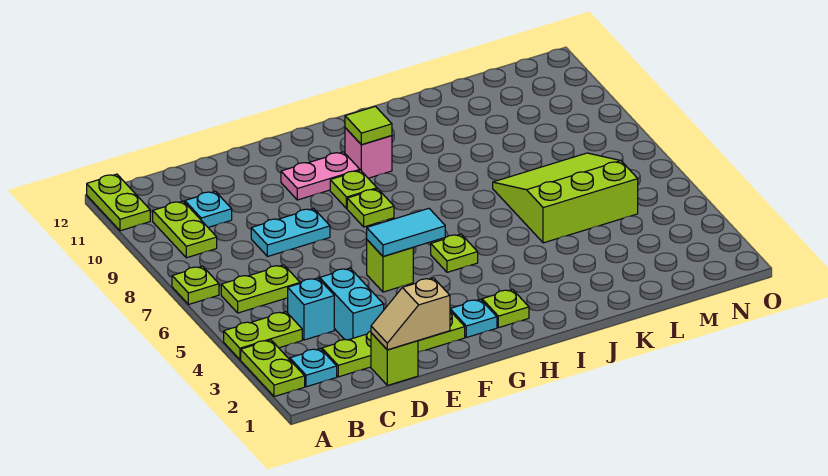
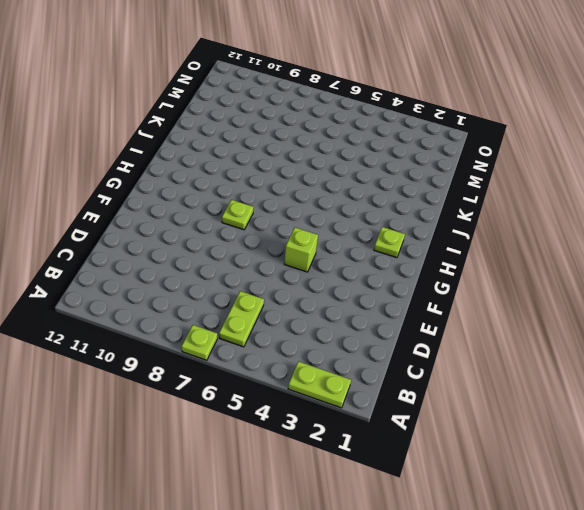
none -> lime 1x2 plate [224,312,302,360]
none -> lime 1x2 plate [87,174,150,231]
none -> cyan 1x1 plate [290,349,337,387]

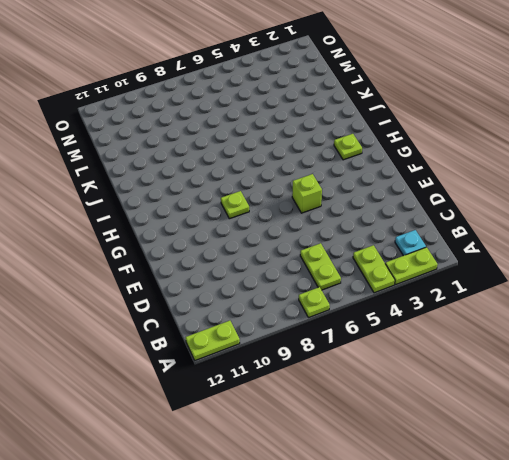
none -> lime 1x2 plate [153,201,217,258]
none -> lime 1x4 plate [322,311,465,377]
none -> cyan 1x1 brick [288,278,334,340]

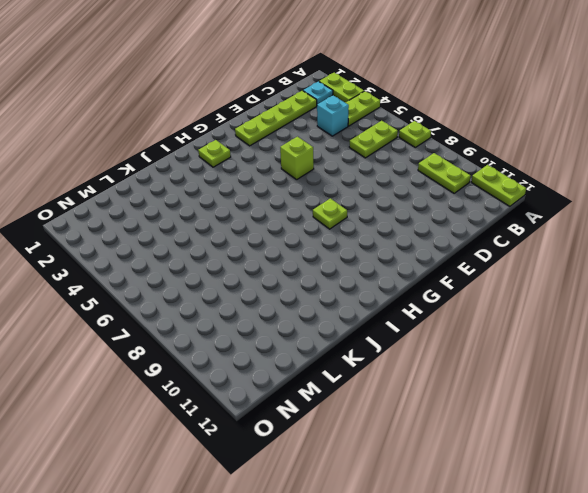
none -> cyan 1x1 plate [185,191,232,227]
none -> lime 1x1 brick [371,333,418,385]
none -> cyan 1x2 brick [320,268,384,340]

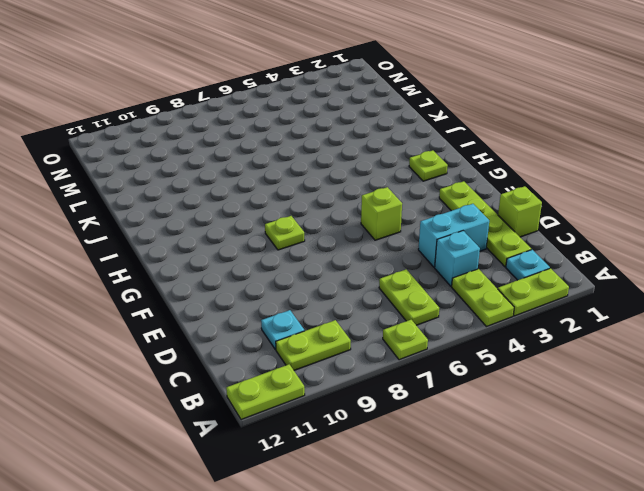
none -> cyan 1x2 plate [251,208,330,257]
none -> pink 1x2 plate [281,152,360,200]
none -> cyan 1x1 plate [450,299,497,337]

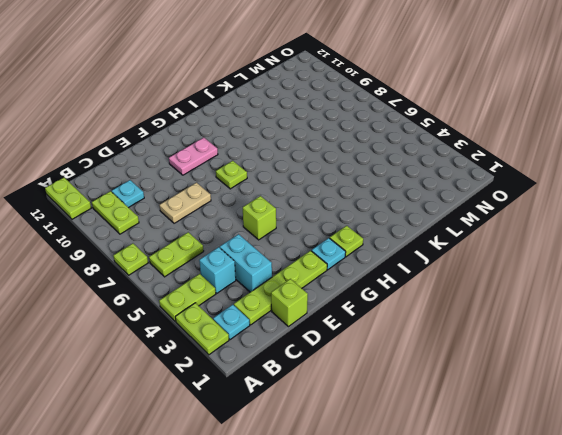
tan 1x2 plate [159,183,211,223] -> cyan 1x2 plate [251,208,330,257]
none -> lime 1x1 plate [330,170,377,209]
none -> lime 1x1 plate [431,234,478,272]
none -> pink 1x1 brick [345,128,392,178]

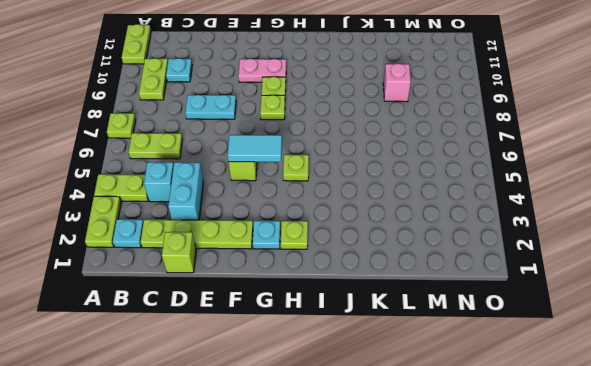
pink 1x1 brick [383,64,411,102] -> pink 1x1 brick moved to [345,128,392,178]
none -> lime 3x3 slope [493,153,638,243]
none -> tan 1x2 slope [371,278,450,350]
none -> lime 1x1 tile [345,106,392,145]

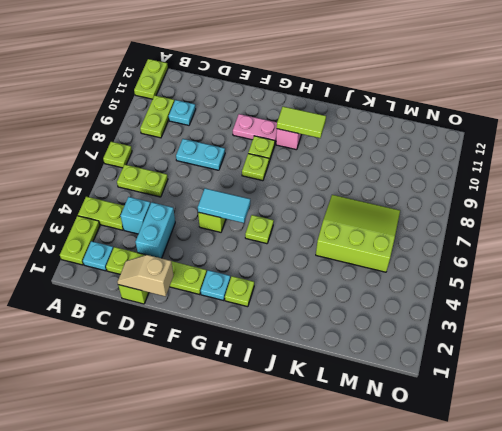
lime 1x2 tile [277,107,326,138] -> lime 1x1 tile [345,106,392,145]

